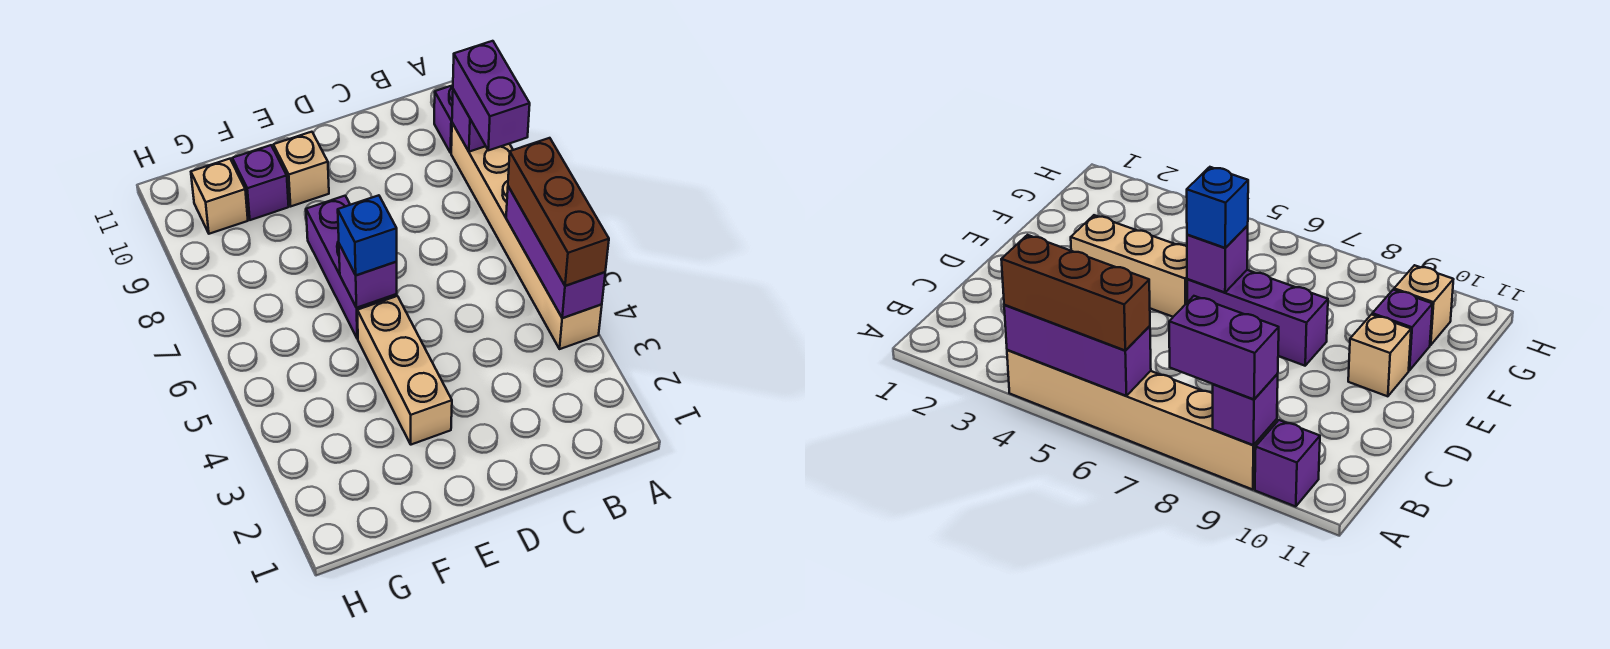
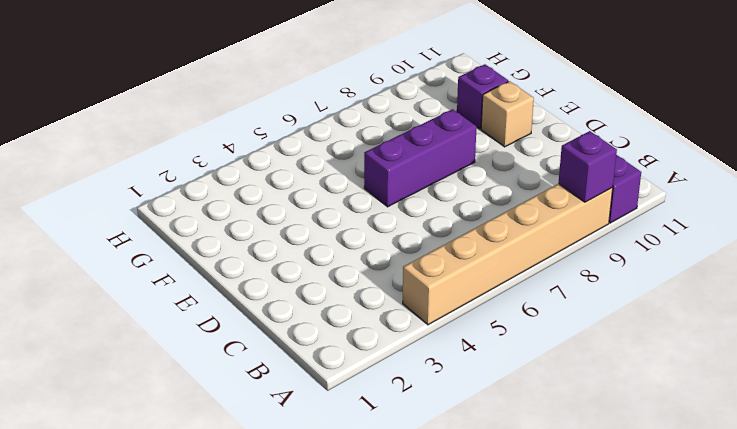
none -> tan 1x3 brick [357,296,452,445]
none -> tan 1x1 brick [191,159,248,234]
none -> purple 1x3 brick [506,186,605,318]

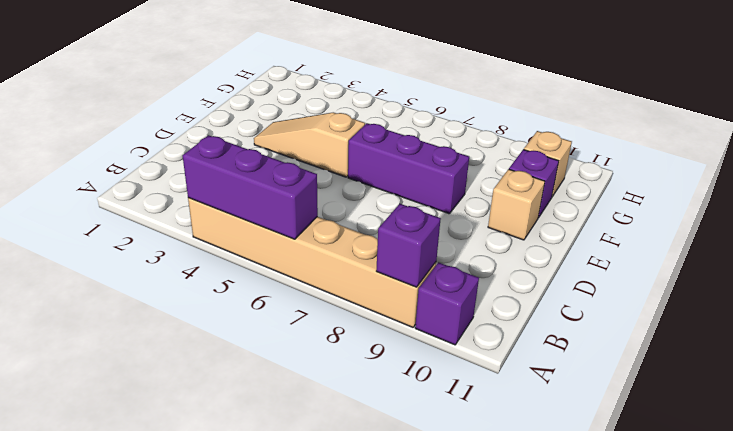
tan 1x3 slope [254,112,365,177] -> tan 1x3 brick [357,296,452,445]
none -> purple 1x1 brick [339,244,397,308]
none -> brown 1x3 brick [508,138,609,286]
none -> purple 1x2 brick [453,41,530,150]

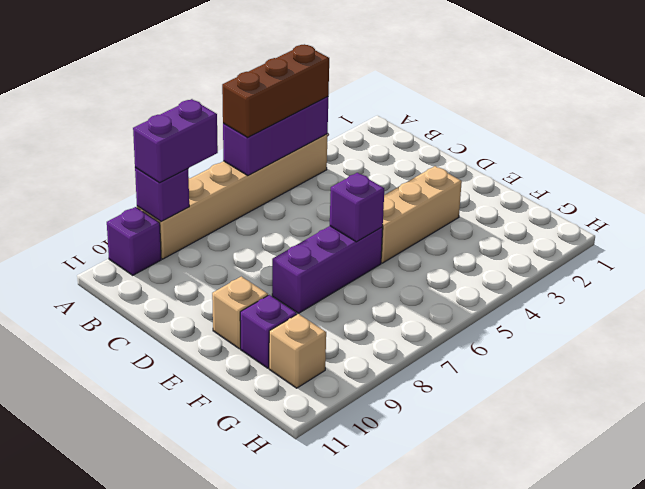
none -> blue 1x1 brick [338,195,397,275]

